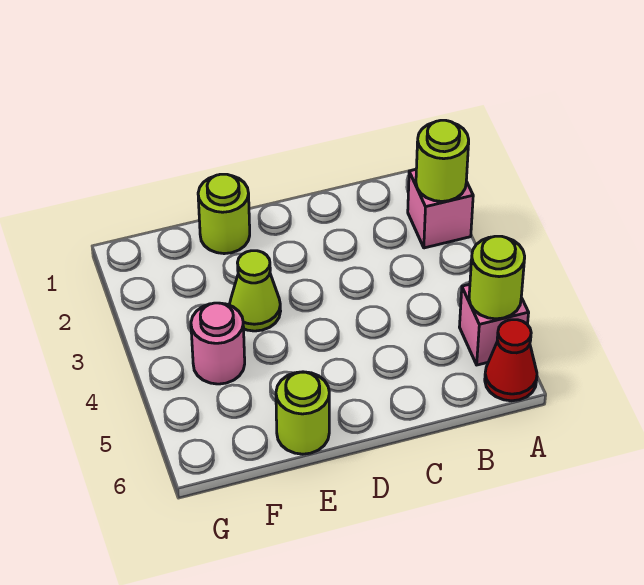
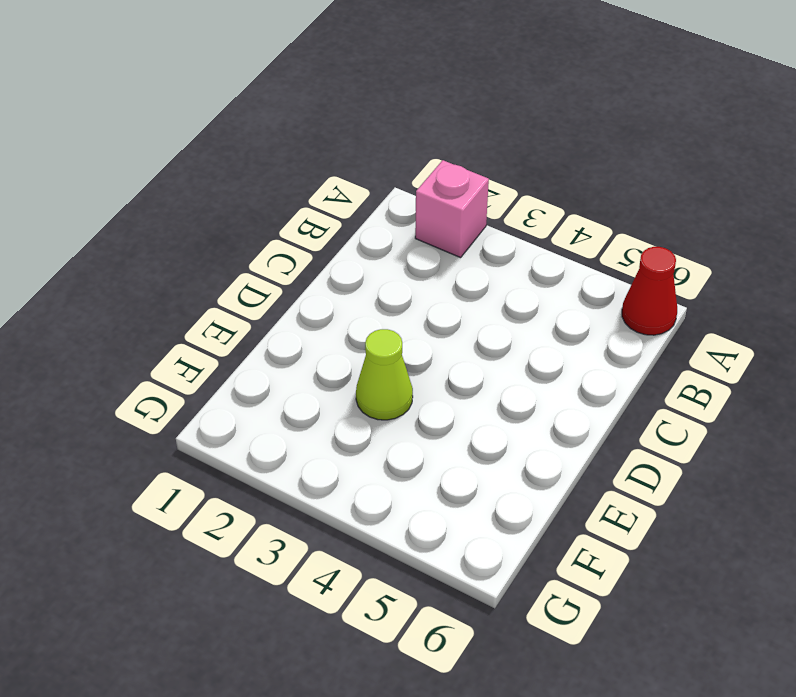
none -> pink 1x1 brick [460,284,529,365]
none -> lime 1x1 round brick [198,174,250,254]

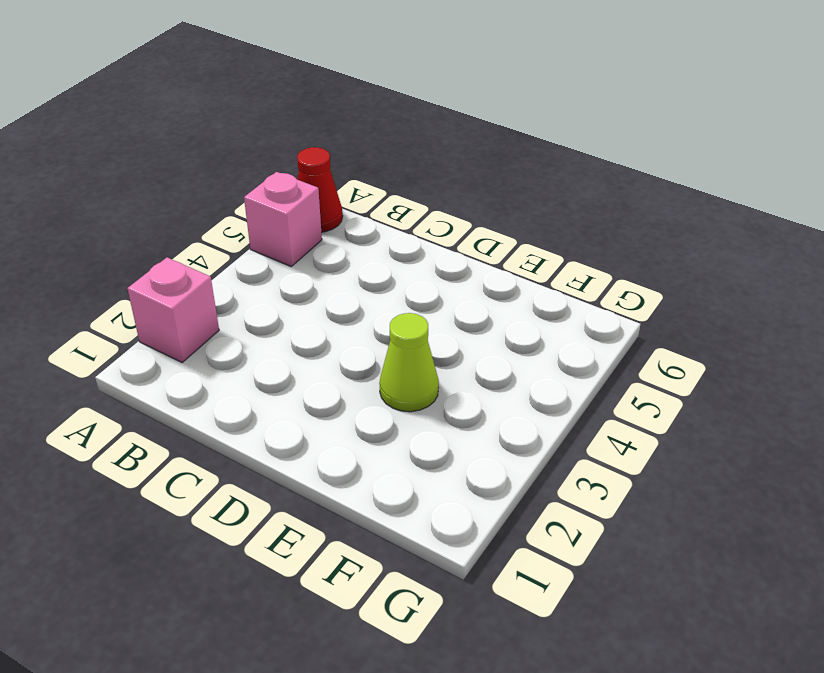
none -> lime 1x1 round brick [198,174,250,254]
none -> lime 1x1 round brick [276,372,329,454]

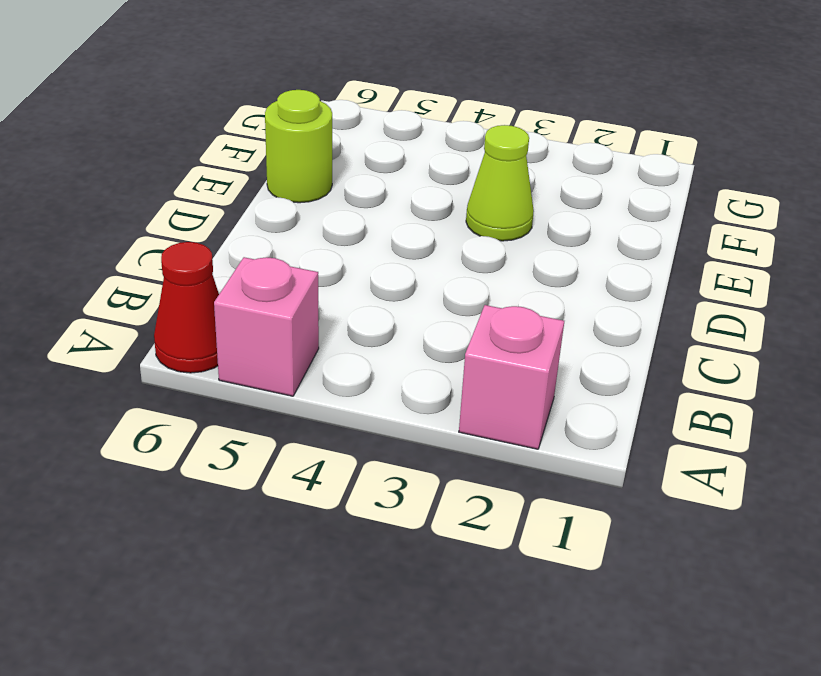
none -> lime 1x1 round brick [198,174,250,254]
none -> pink 1x1 round brick [191,303,245,384]

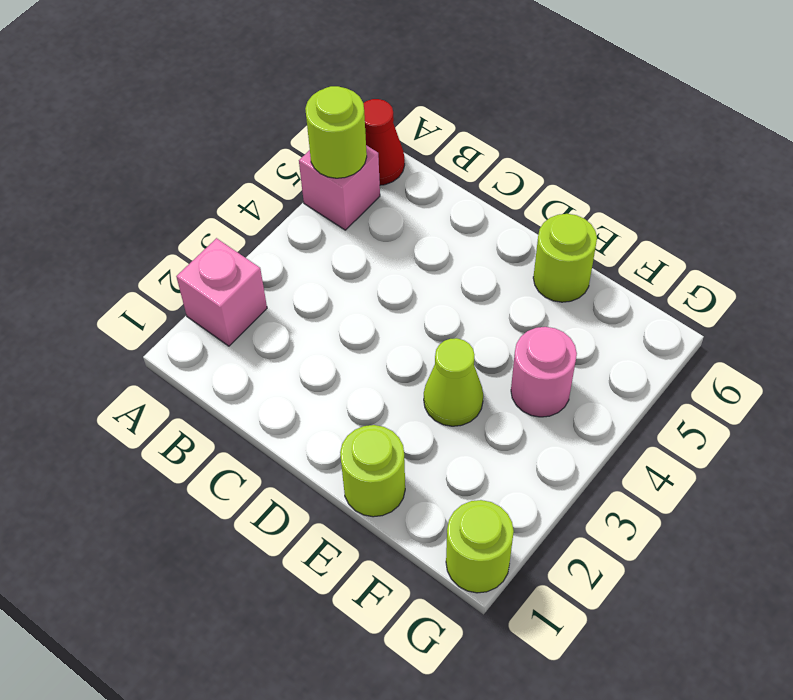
lime 1x1 round brick [446,500,514,593] -> lime 1x1 round brick moved to [416,120,469,201]

